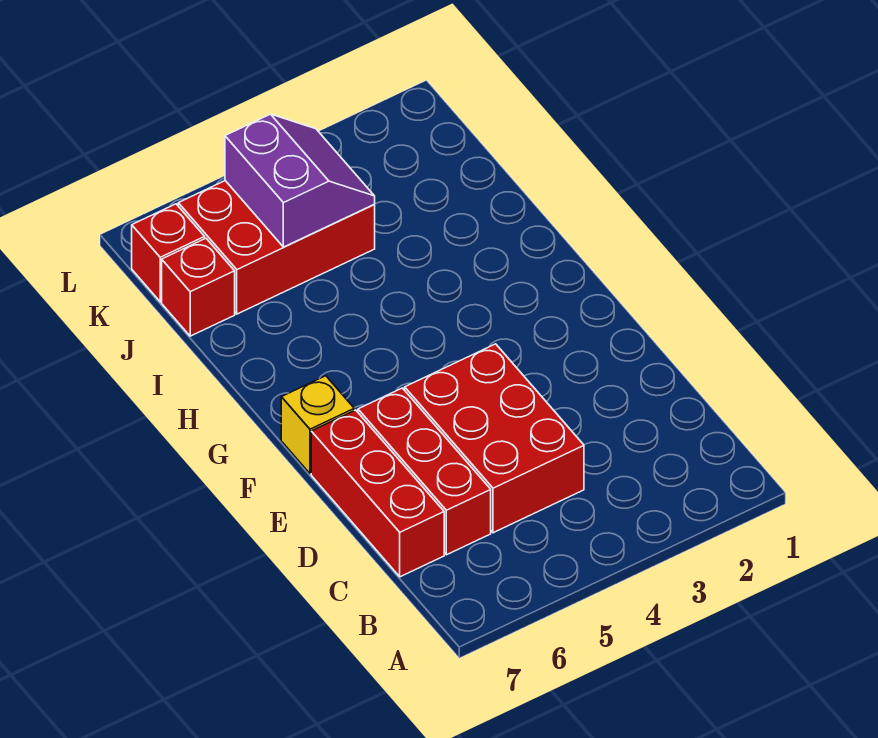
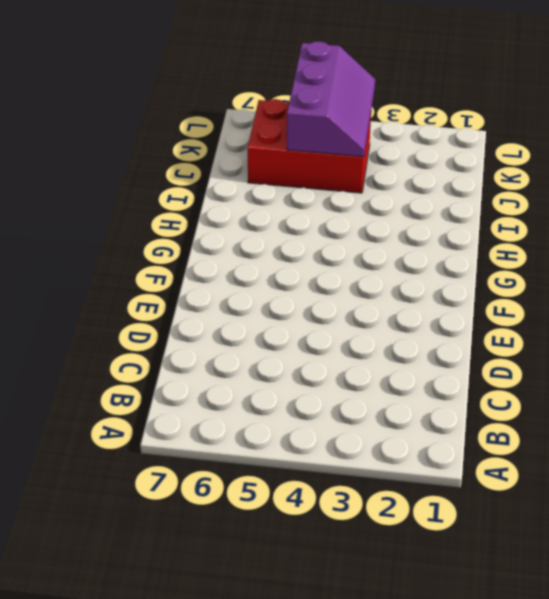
purple 2x3 slope [287,41,375,157] -> purple 2x2 slope [225,114,375,247]
none -> red 2x3 brick [405,344,584,533]
none -> red 1x3 brick [358,388,491,555]

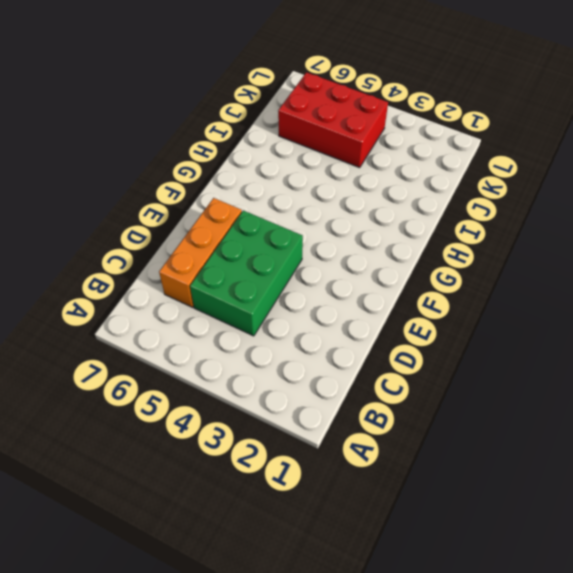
green 2x3 brick [190,210,303,336] -> red 2x3 brick [405,344,584,533]
orange 1x3 brick [159,198,242,307] -> red 1x3 brick [358,388,491,555]
none -> red 1x3 brick [311,410,444,577]
none -> yellow 1x1 brick [281,376,354,474]

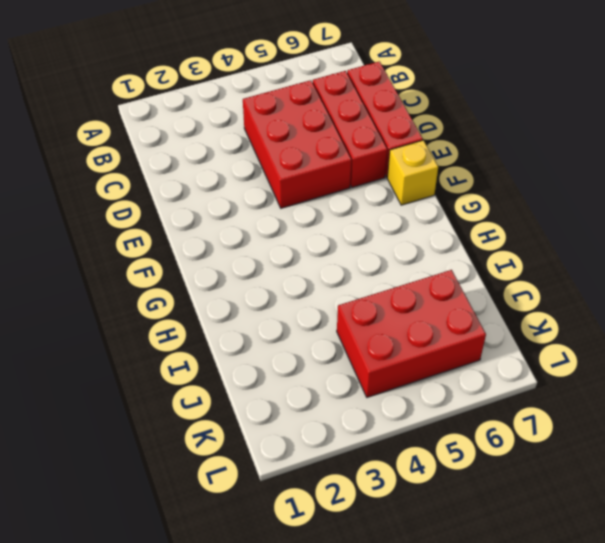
none -> red 1x1 brick [162,238,235,336]
none -> red 1x1 brick [132,204,205,302]

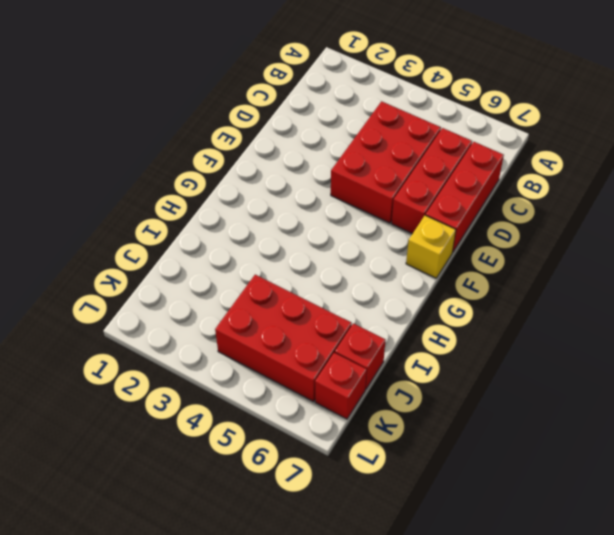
none -> purple 2x2 slope [225,114,375,247]

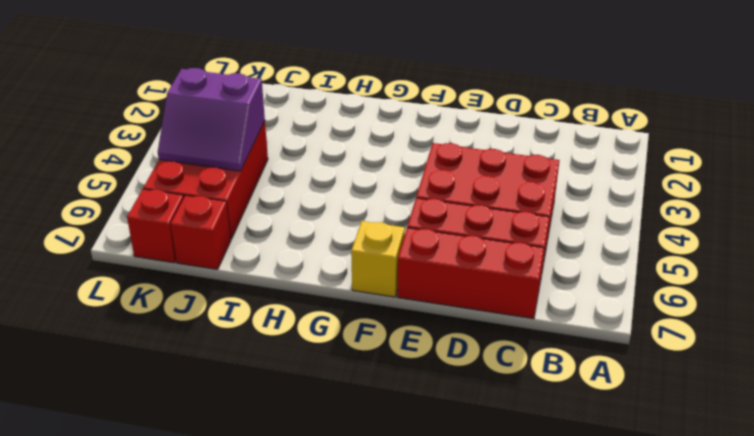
purple 2x2 slope [158,68,265,171] -> purple 2x2 slope turned to [225,114,375,247]

